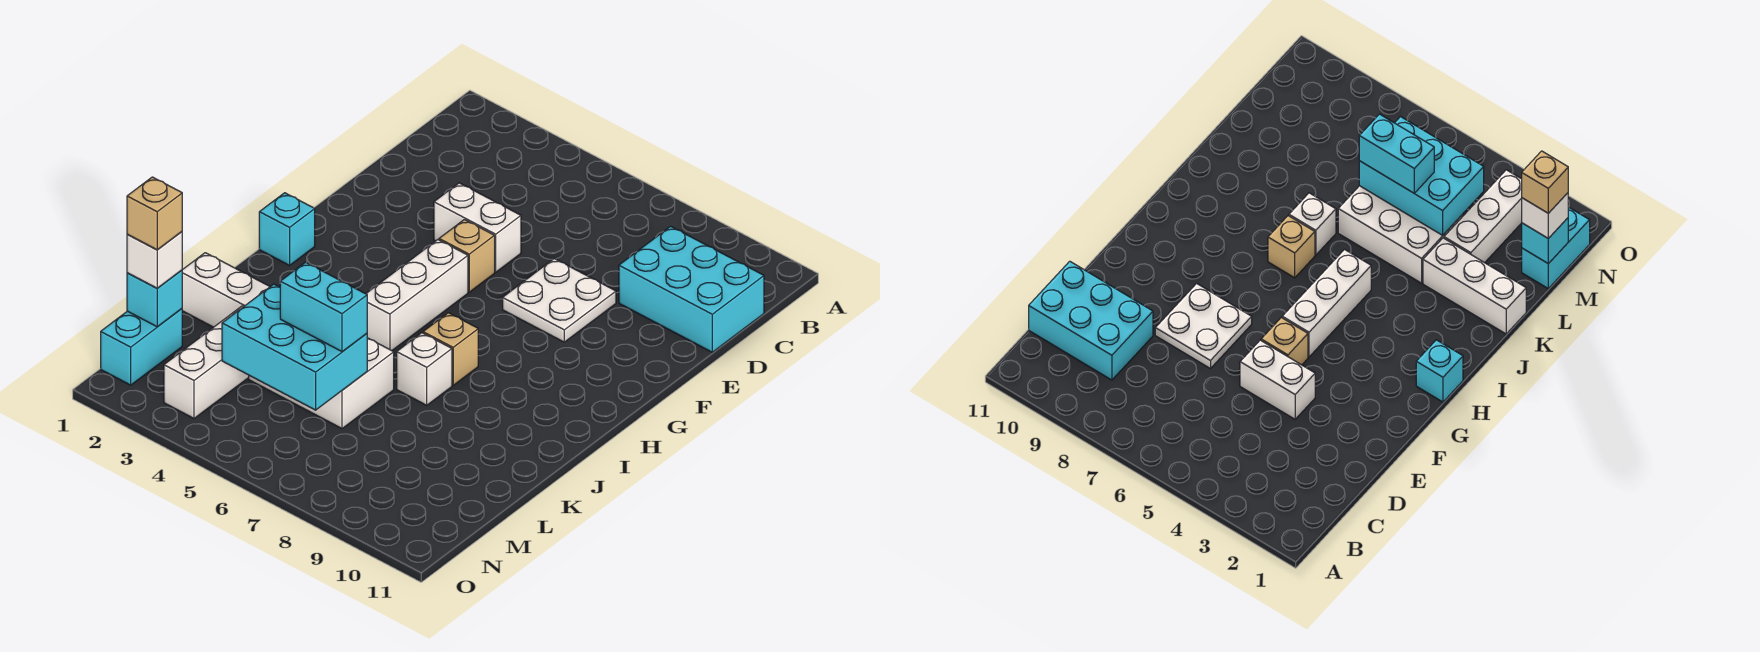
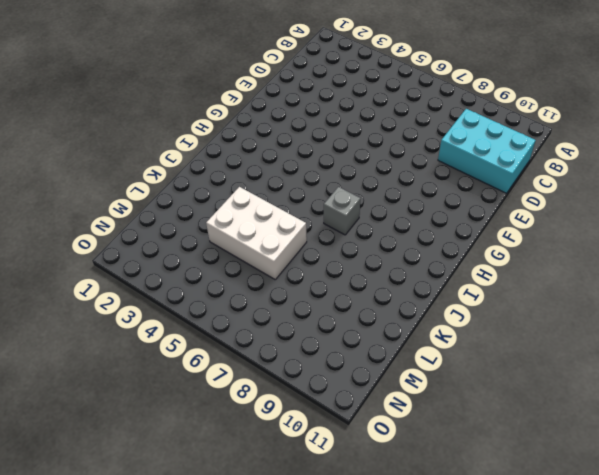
grey 1x1 brick [324,187,360,235] -> tan 1x1 brick [423,313,478,385]
none -> white 1x2 brick [434,183,521,272]
none -> white 2x2 plate [503,259,616,342]
none -> tan 1x1 brick [439,220,495,292]

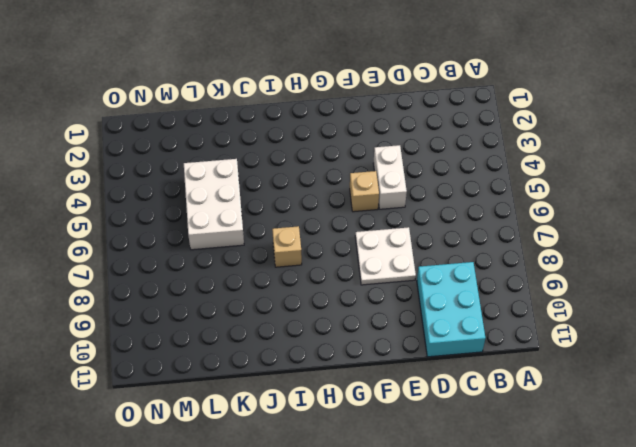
none -> white 1x3 brick [366,240,468,351]
none -> cyan 1x1 brick [259,193,315,265]
none -> white 1x1 brick [397,333,452,405]

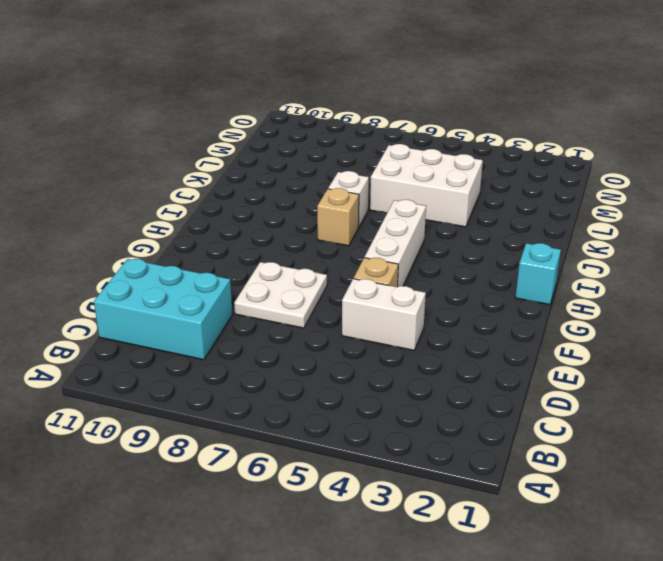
none -> white 1x3 brick [182,253,270,327]
none -> white 1x3 brick [164,306,249,418]
none -> cyan 1x2 brick [101,309,182,385]

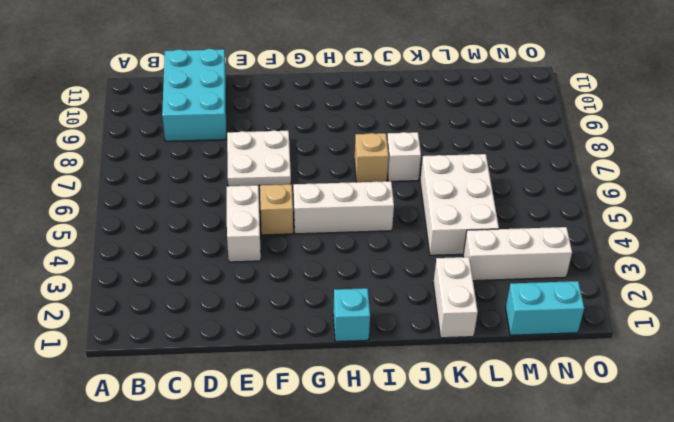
white 1x2 brick [433,257,478,338] -> white 1x3 brick [182,253,270,327]
none -> cyan 2x3 brick [222,284,367,410]
none -> cyan 1x1 brick [127,270,182,327]
none -> cyan 1x2 brick [280,262,367,352]

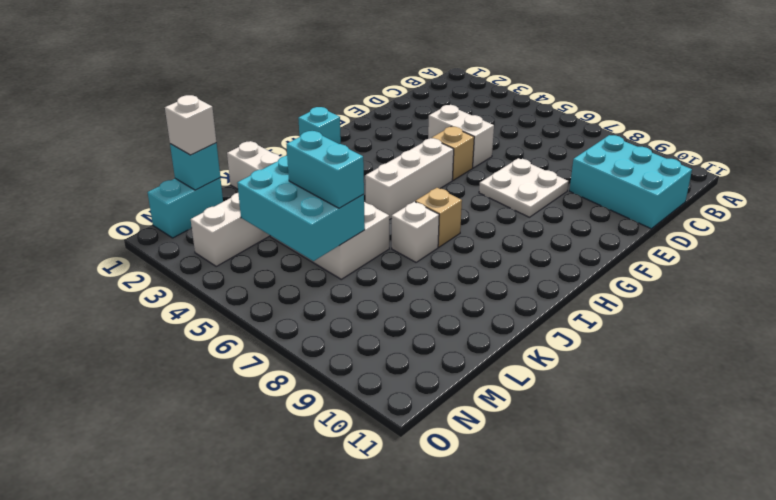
none -> tan 1x1 brick [127,177,182,250]

